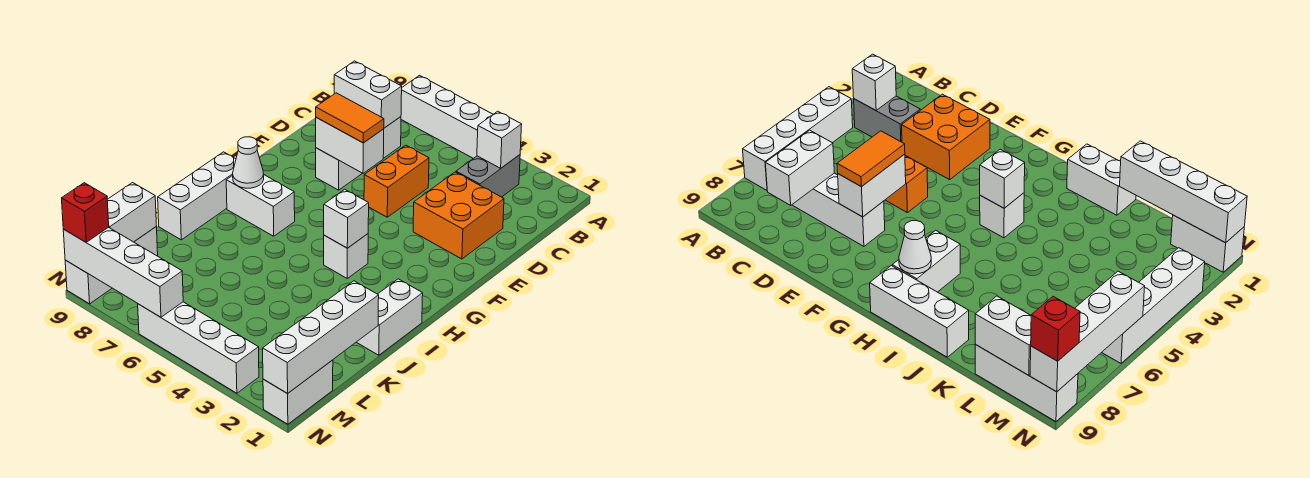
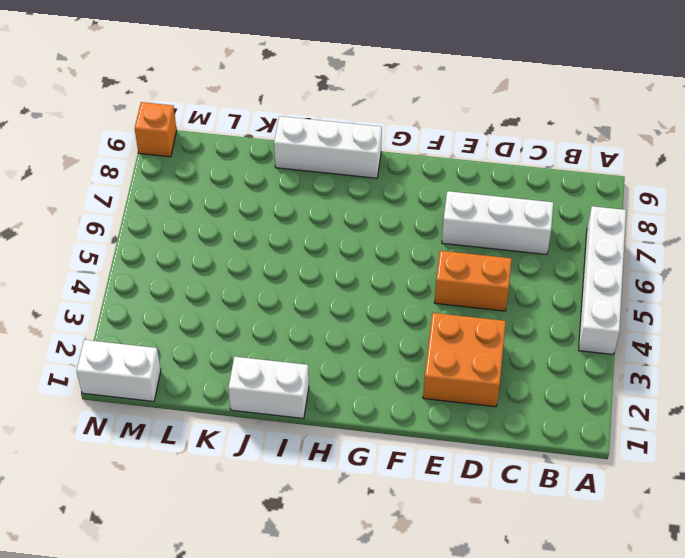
orange 1x1 brick [135,102,177,157] -> white 1x3 brick [65,226,158,304]
none -> grey 1x2 brick [456,155,520,197]
none -> white 1x1 brick [324,234,368,278]
none -> white 1x2 brick [226,175,295,236]

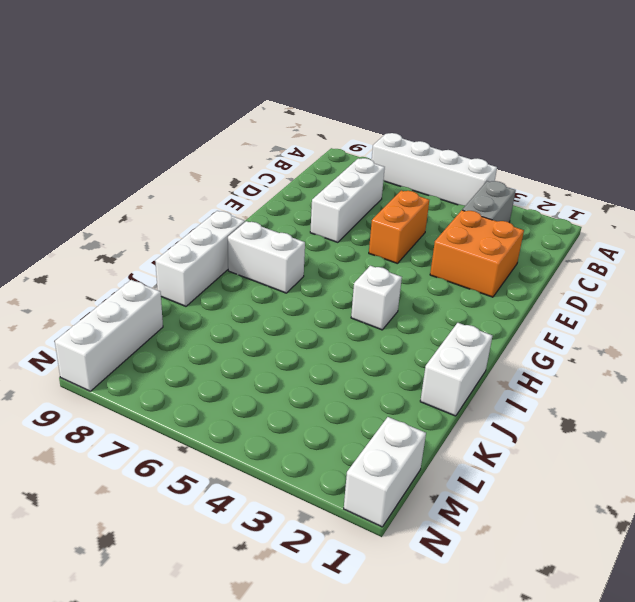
none -> white 1x4 brick [138,302,259,393]
none -> white 1x1 brick [477,111,522,168]
none -> white 1x2 brick [334,61,402,128]

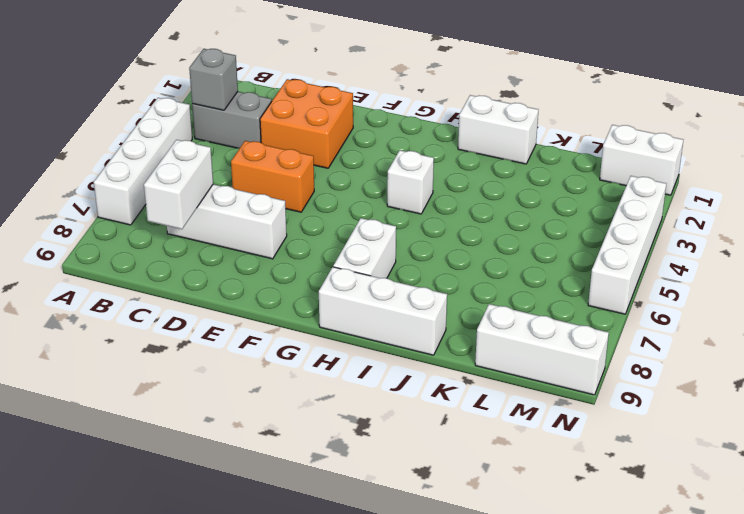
grey 1x1 brick [189,49,238,110] -> white 1x1 brick [477,111,522,168]
none -> white 1x2 brick [316,117,384,173]
none -> white 1x1 brick [324,189,369,248]
none -> white 1x1 cone [233,137,264,188]

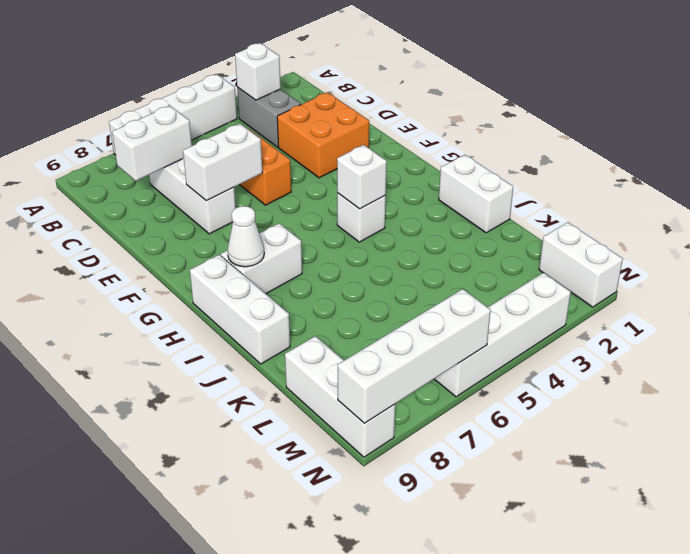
none -> white 1x4 brick [263,281,379,394]
none -> white 1x2 brick [107,183,156,242]
none -> orange 1x2 tile [316,93,384,143]

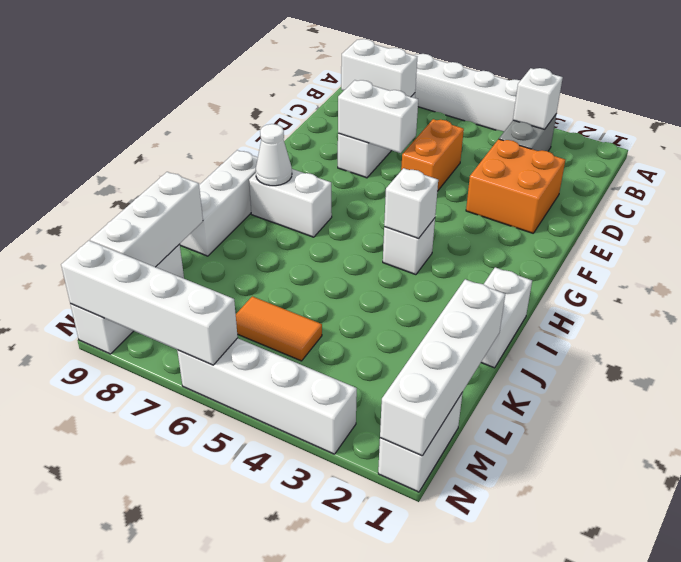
white 1x3 brick [90,172,203,267] -> white 1x2 brick [107,183,156,242]
orange 1x2 tile [236,296,322,361] -> orange 1x2 tile moved to [316,93,384,143]
none -> red 1x1 brick [62,183,109,242]

